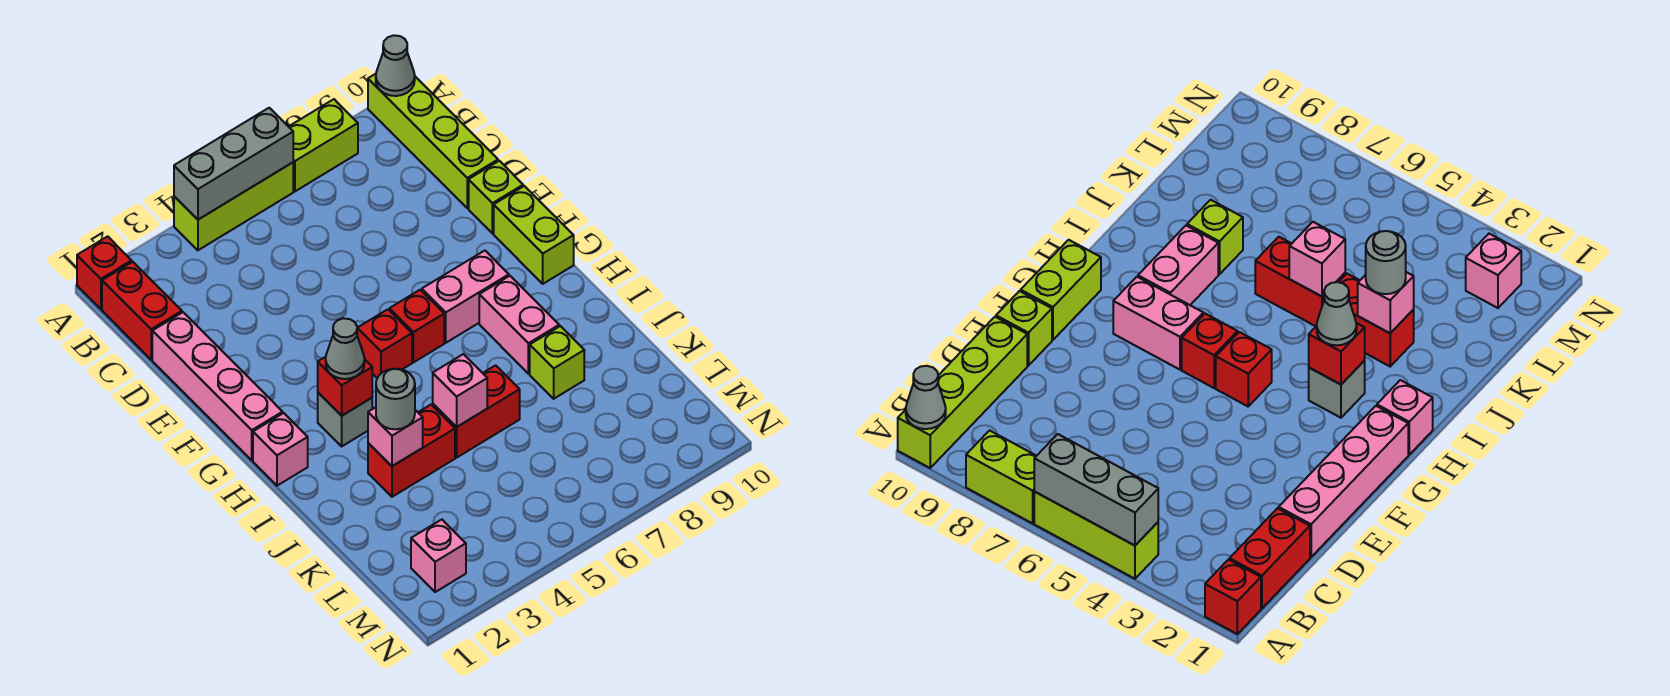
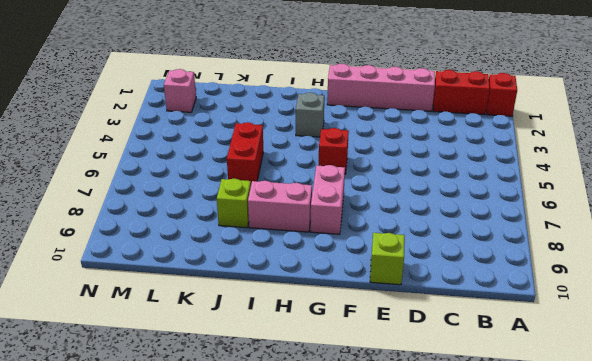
none -> lime 1x3 brick [174,163,293,250]
none -> lime 1x2 brick [289,99,358,191]
none -> lime 1x4 brick [368,74,498,208]

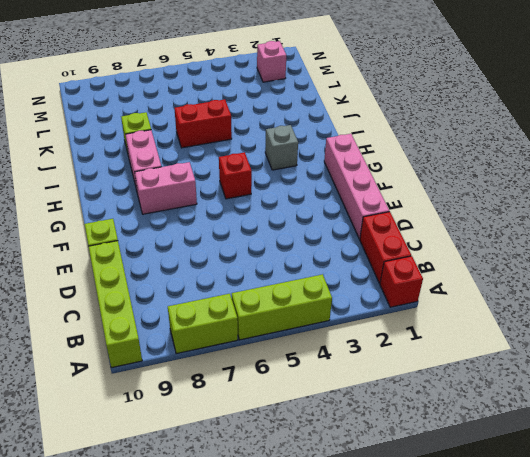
none -> lime 1x2 brick [494,186,574,284]
none -> red 1x1 brick [390,290,444,362]
none -> pink 1x1 brick [253,413,308,486]

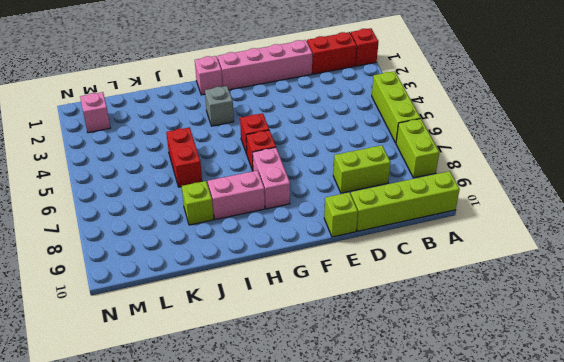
lime 1x2 brick [333,145,391,193] -> lime 1x2 brick moved to [494,186,574,284]
none -> red 1x2 brick [368,405,455,497]
none -> grey 1x3 brick [174,108,293,220]
none -> grey 1x1 cone [376,35,415,96]

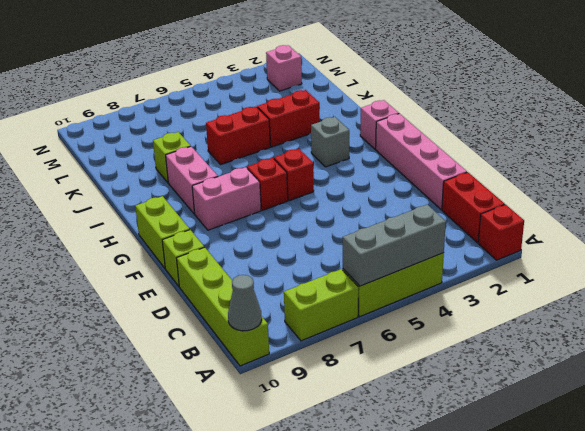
none -> red 1x1 brick [318,357,372,416]
none -> pink 1x1 brick [368,407,423,466]
none -> pink 1x1 brick [433,354,487,427]

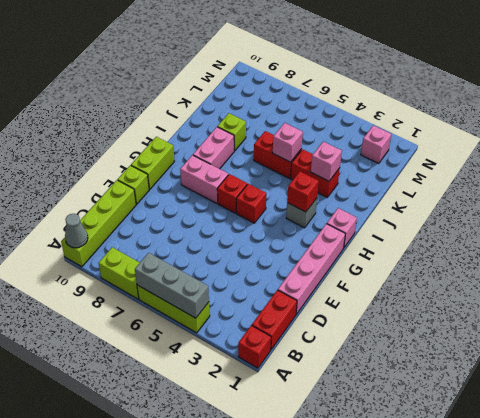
none -> grey 1x1 cone [326,318,365,379]
none -> grey 1x1 round brick [376,369,415,429]

